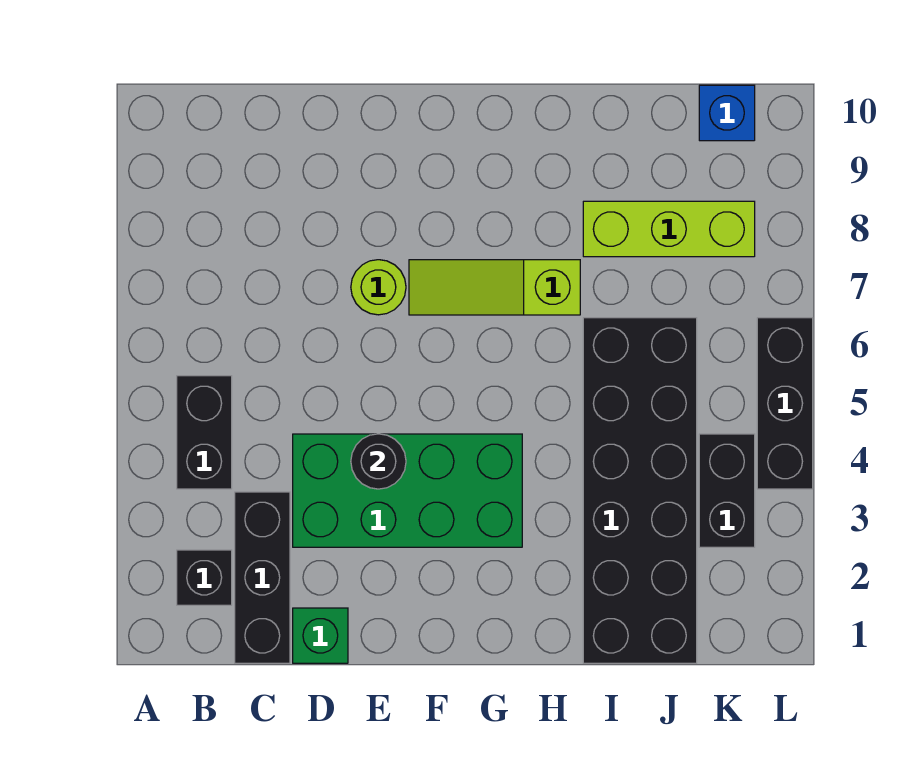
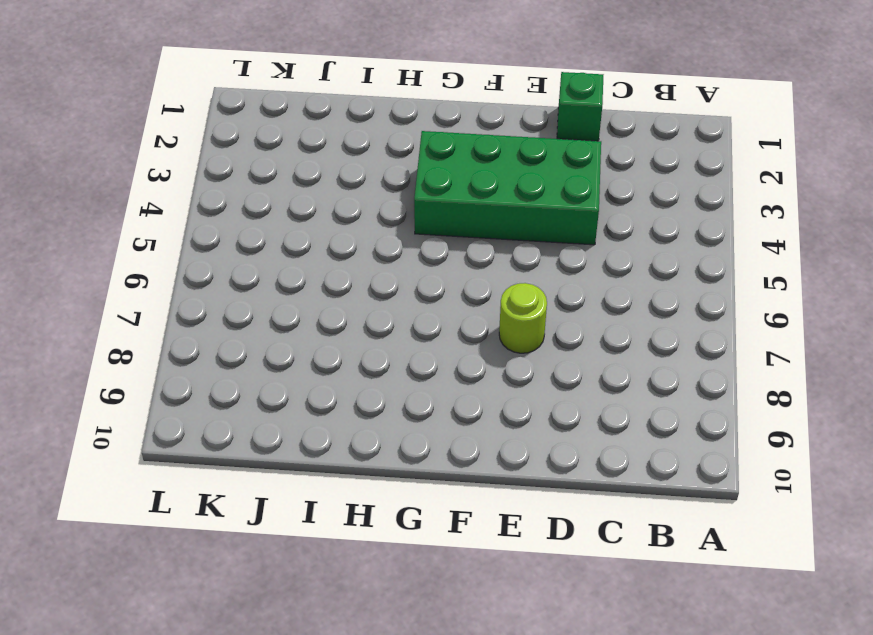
none -> black 1x1 brick [177,550,232,605]
none -> black 1x2 brick [177,376,232,489]
none -> black 1x3 brick [235,492,290,663]

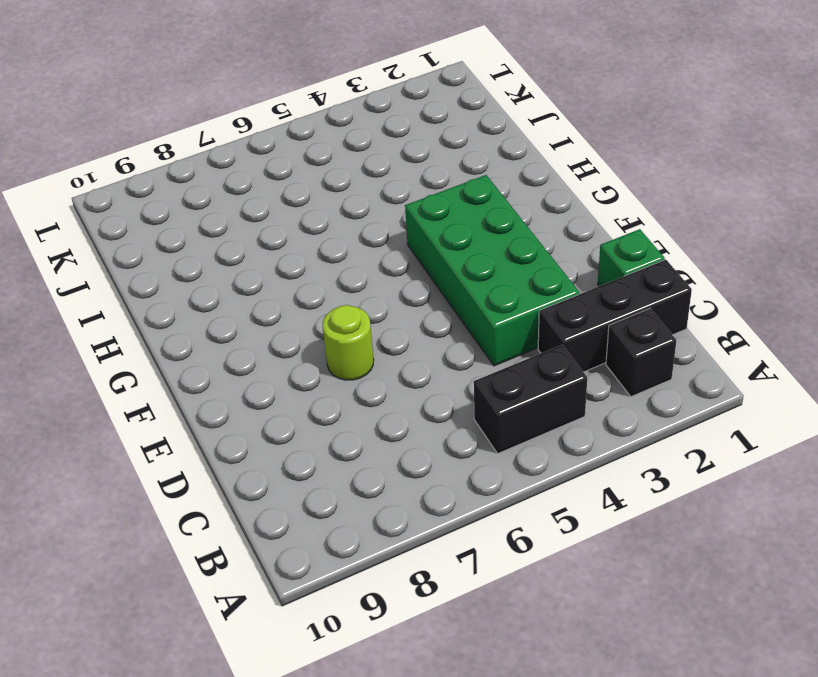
none -> lime 1x3 slope [409,260,580,315]
none -> black 2x6 brick [583,318,697,663]
none -> lime 1x3 brick [583,201,755,257]

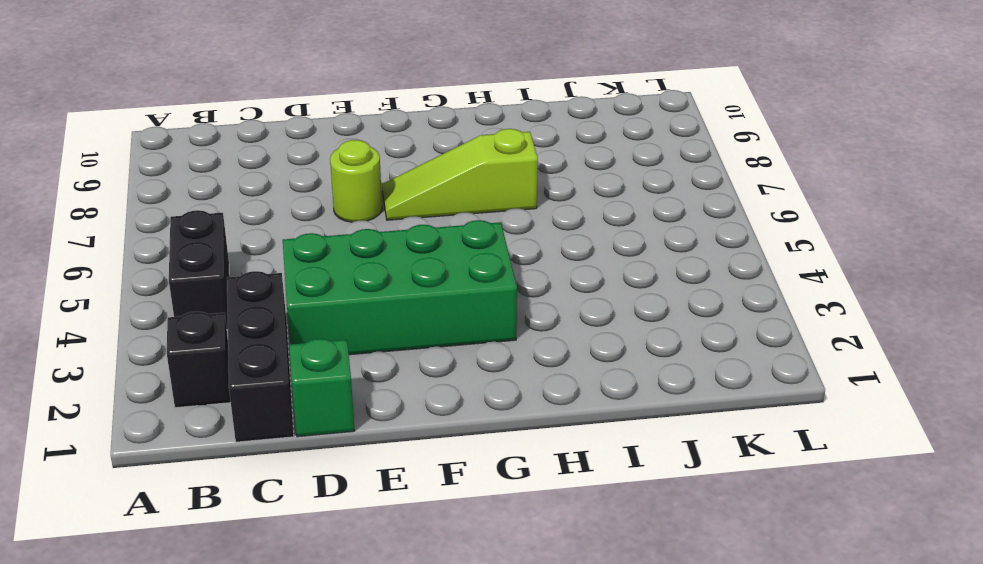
none -> black 2x6 brick [583,318,697,663]
none -> lime 1x3 brick [583,201,755,257]
none -> black 1x2 brick [699,434,755,547]

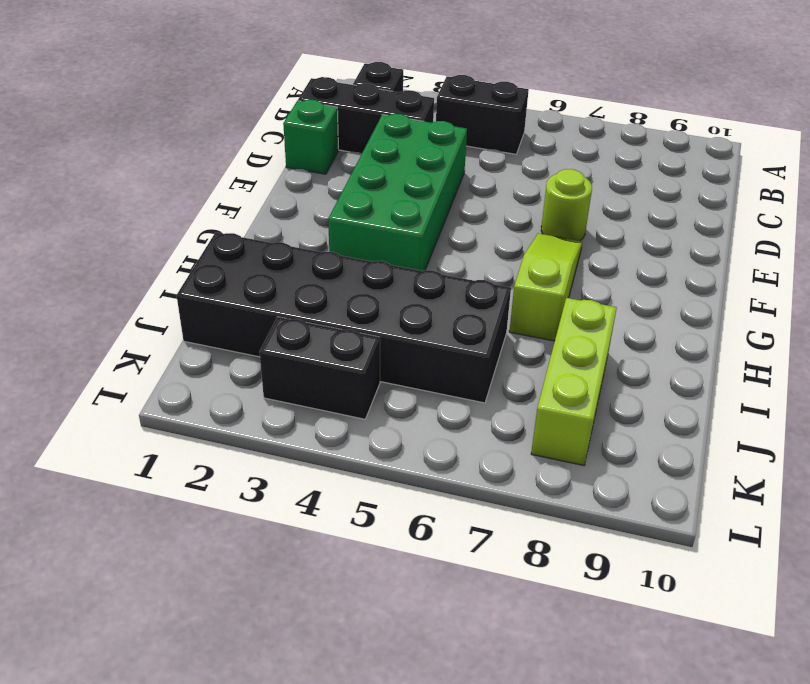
none -> blue 1x1 brick [699,85,755,141]
none -> black 1x3 brick [757,318,813,489]
none -> black 1x1 round brick [351,434,406,489]

